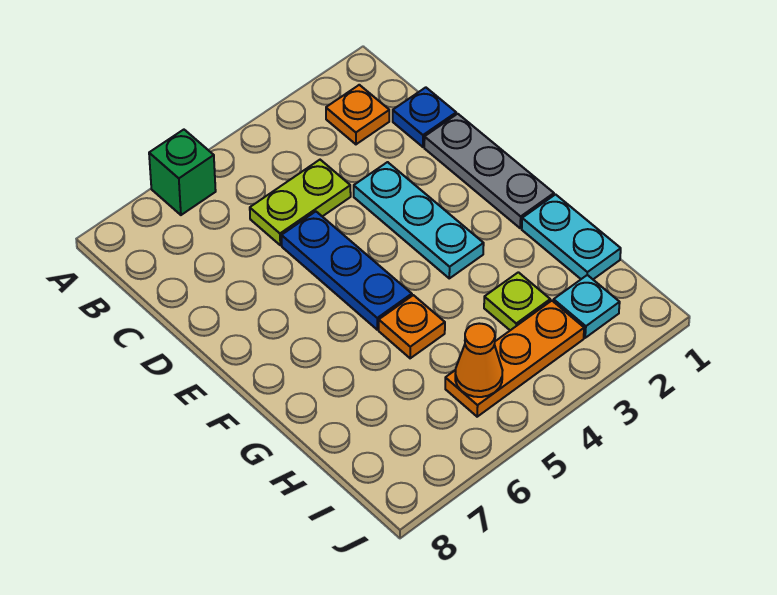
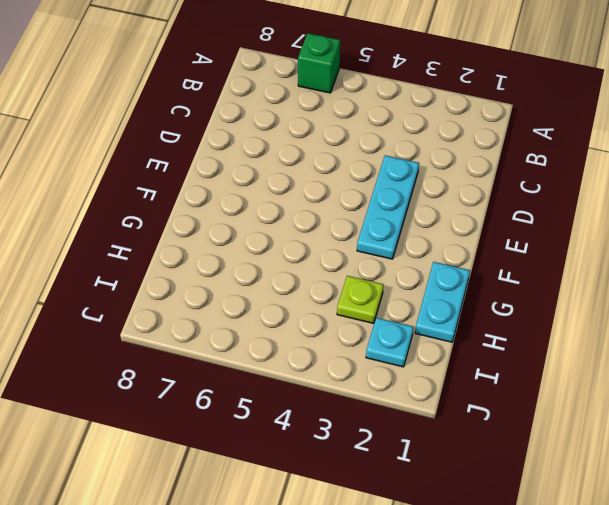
none -> orange 1x1 plate [326,85,389,144]
none -> blue 1x1 plate [393,87,456,147]
none -> lime 1x2 plate [250,160,351,245]

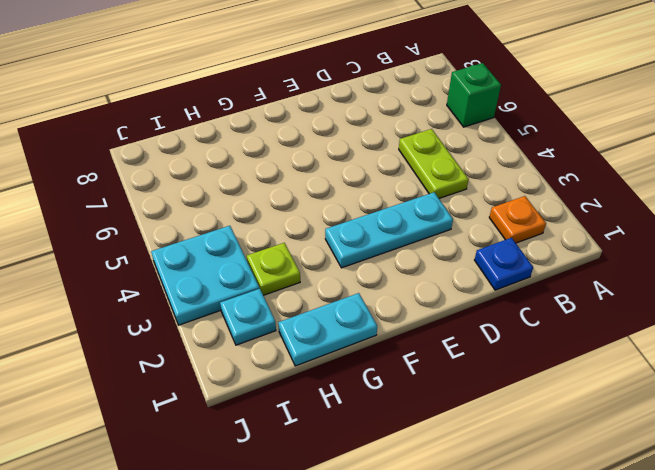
cyan 2x2 plate [151,226,259,325] -> orange 1x3 plate [445,301,584,417]
none -> grey 1x3 plate [424,114,554,228]
none -> blue 1x3 plate [282,212,412,330]
none -> orange 1x1 plate [379,295,445,358]

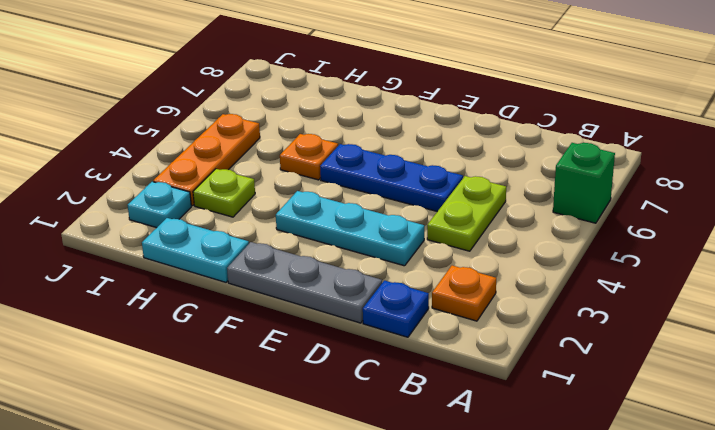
none -> orange 1x1 cone [455,323,503,397]

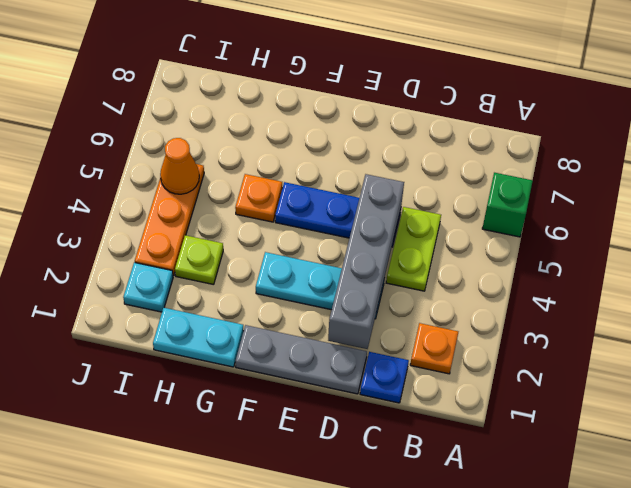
grey 1x4 brick [328,174,404,349] -> none

